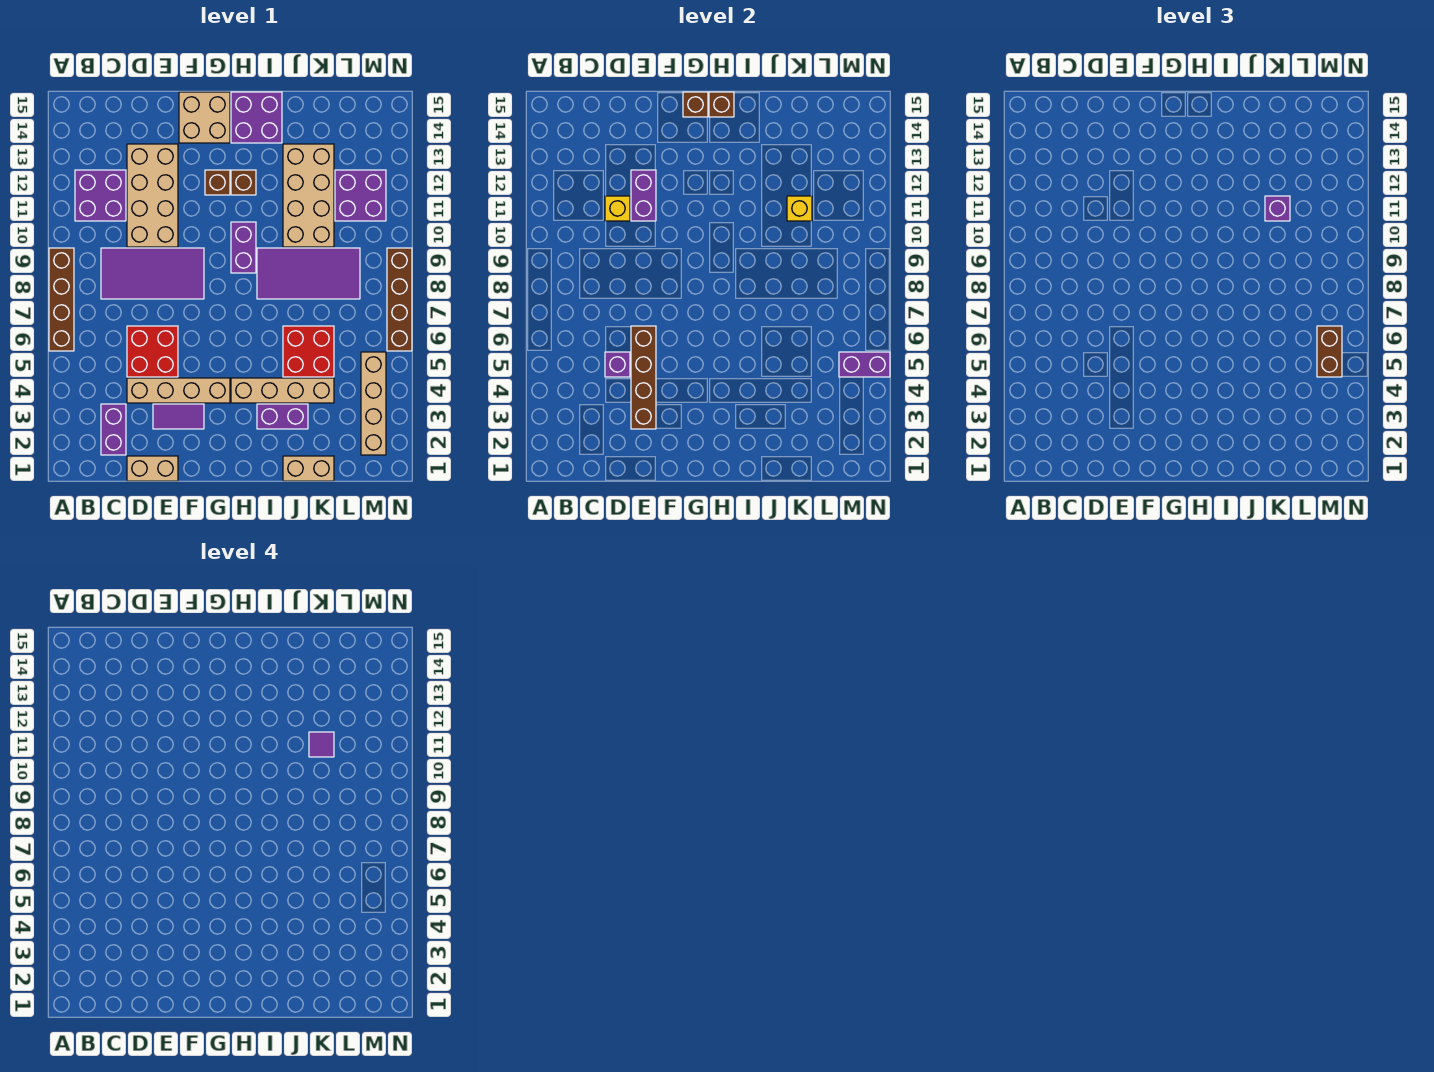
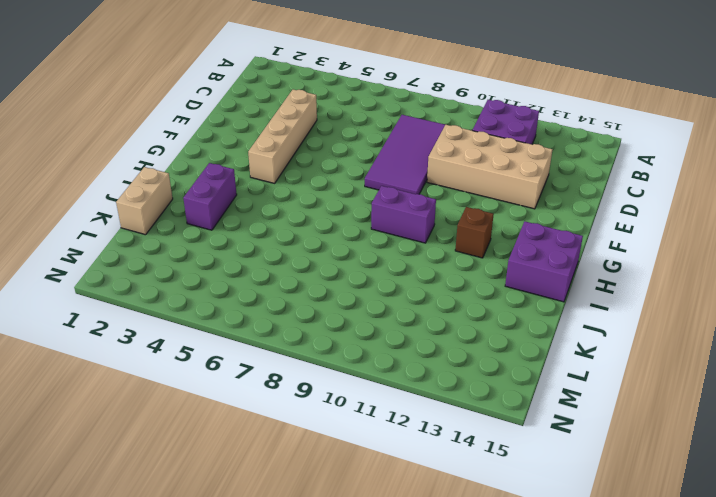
none -> brown 1x4 brick [49,248,74,351]
none -> purple 1x2 brick [101,404,126,455]
none -> tan 1x2 brick [127,456,178,481]
none -> red 2x2 brick [127,326,178,377]

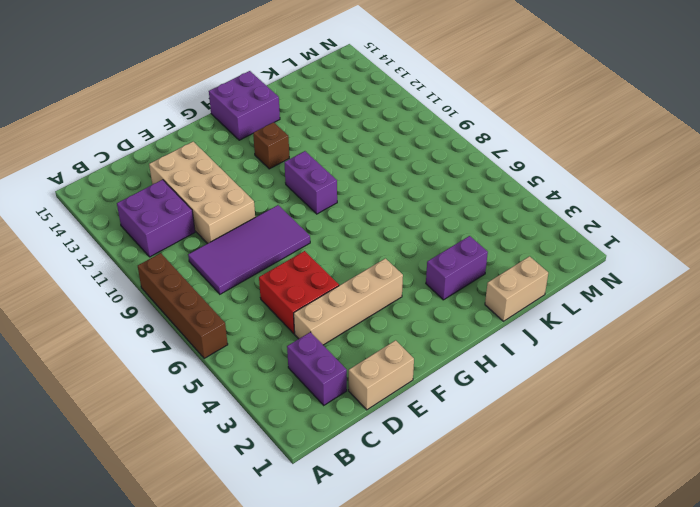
none -> purple 1x2 tile [153,404,204,429]
none -> tan 2x2 brick [179,92,230,143]
none -> brown 1x1 brick [205,170,230,195]
none -> tan 1x4 brick [231,378,334,403]

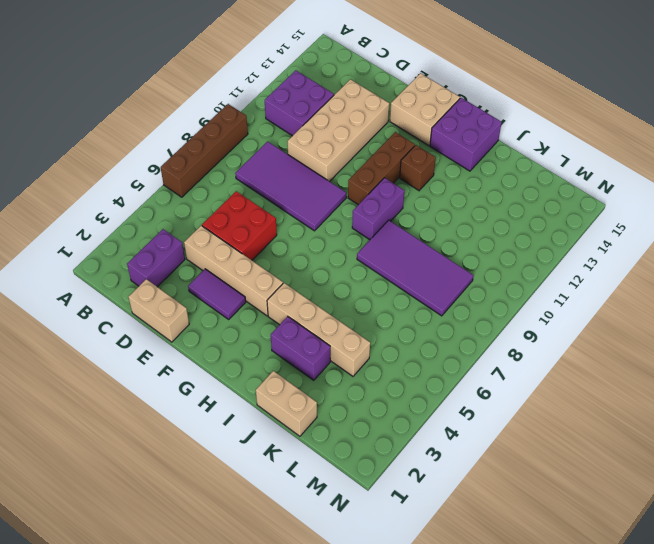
brown 1x3 brick [348,132,415,205] -> brown 1x1 brick [205,170,230,195]
none -> red 2x2 brick [283,326,334,377]
none -> tan 2x4 brick [283,144,334,247]
none -> purple 2x2 brick [335,170,386,221]
none -> tan 1x4 brick [361,352,386,455]

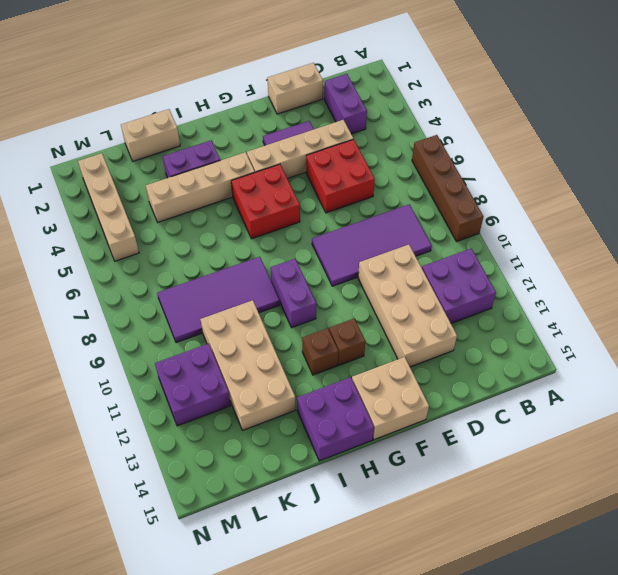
red 2x2 brick [231,164,300,239] -> red 2x2 brick moved to [283,326,334,377]
none -> brown 1x4 brick [387,248,412,351]
none -> purple 1x1 brick [605,352,630,377]
none -> yellow 1x1 brick [605,196,630,221]
none -> brown 1x4 brick [631,326,656,429]

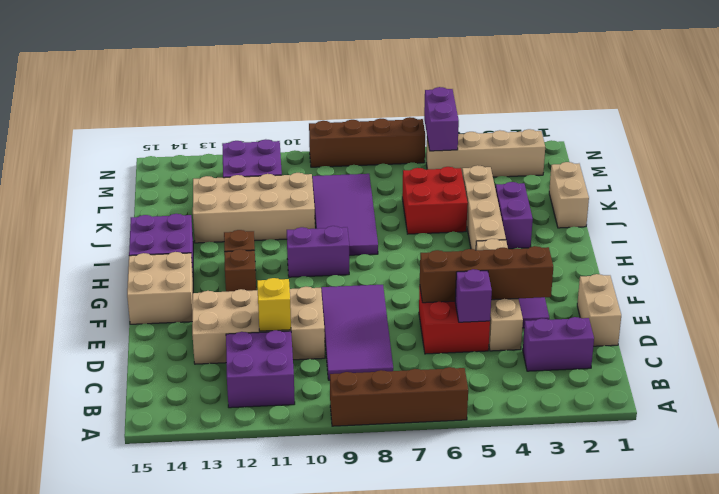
none -> purple 1x2 brick [631,170,656,221]
none -> brown 1x1 brick [683,92,708,117]
none -> brown 1x1 brick [709,92,734,117]
none -> yellow 1x1 brick [787,196,812,221]

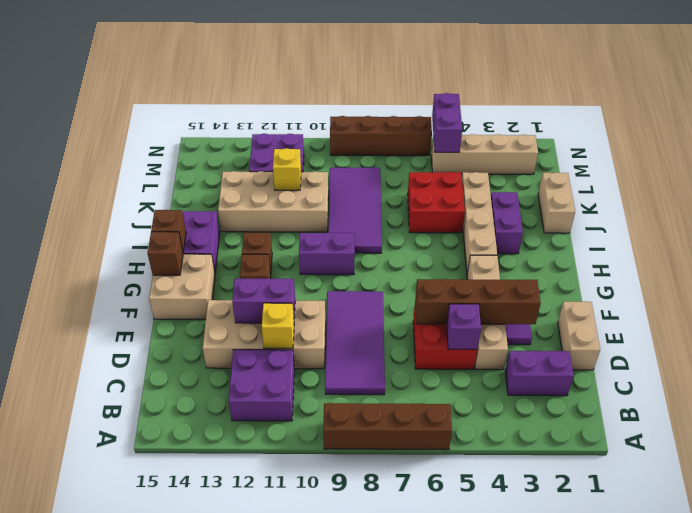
none -> purple 1x1 brick [1265,196,1290,221]
none -> brown 1x2 brick [1317,326,1342,377]
none -> purple 1x1 tile [309,732,334,757]

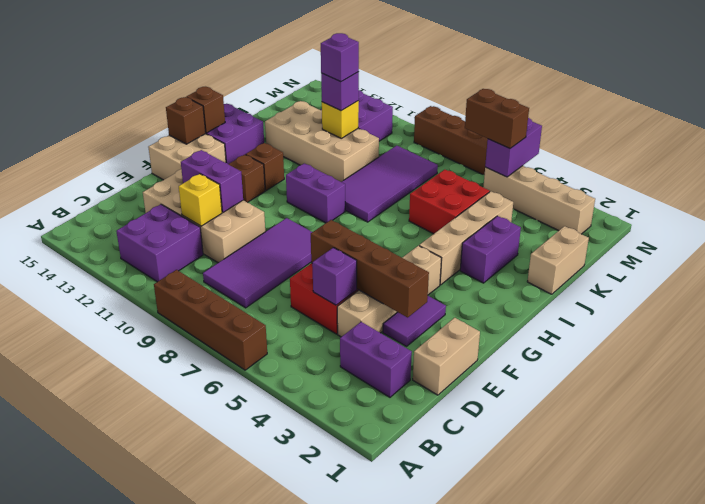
purple 1x1 brick [321,33,359,82] -> purple 1x1 tile [309,732,334,757]

